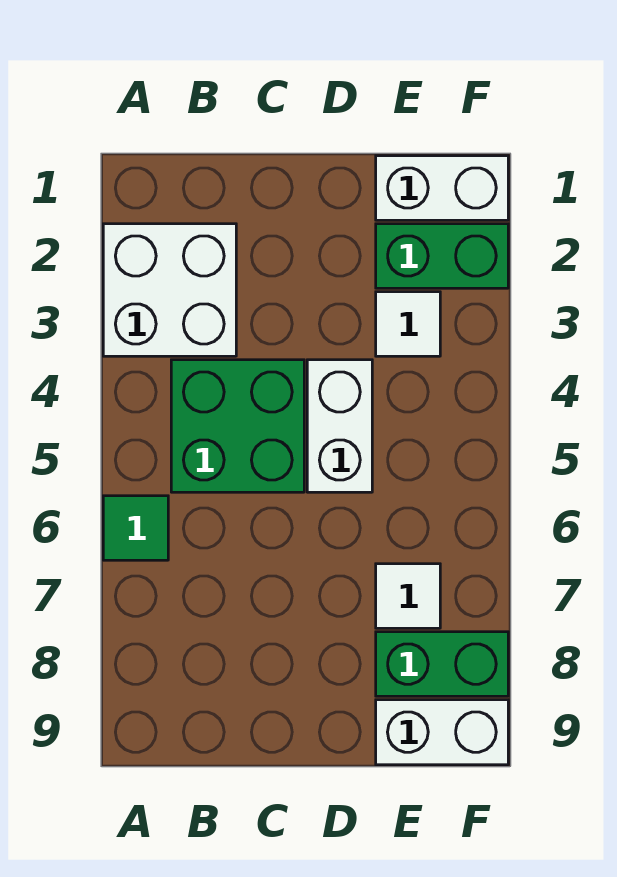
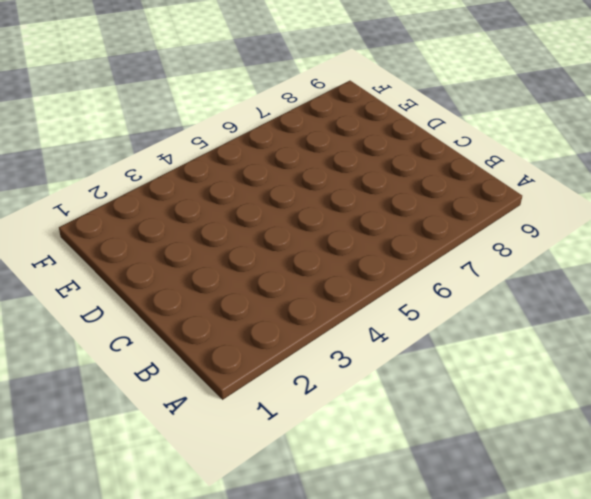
none -> white 2x2 brick [103,224,236,356]
none -> green 1x1 tile [103,496,168,560]

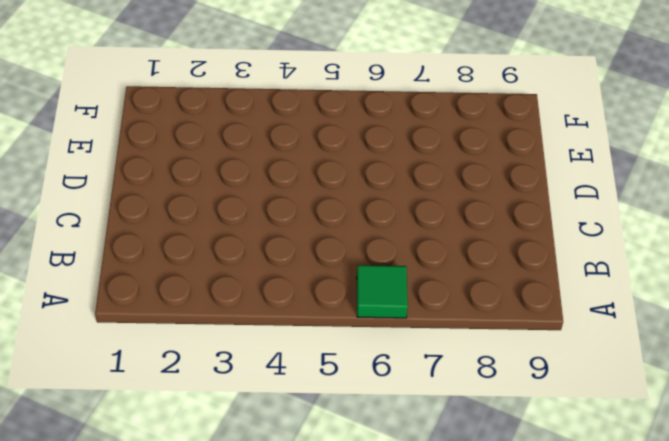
none -> white 2x2 brick [103,224,236,356]
none -> green 2x2 brick [171,360,304,492]

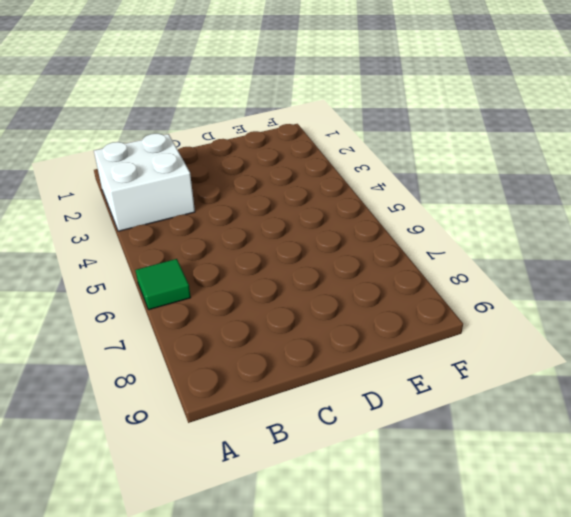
none -> green 2x2 brick [171,360,304,492]
none -> white 1x2 brick [307,360,372,492]

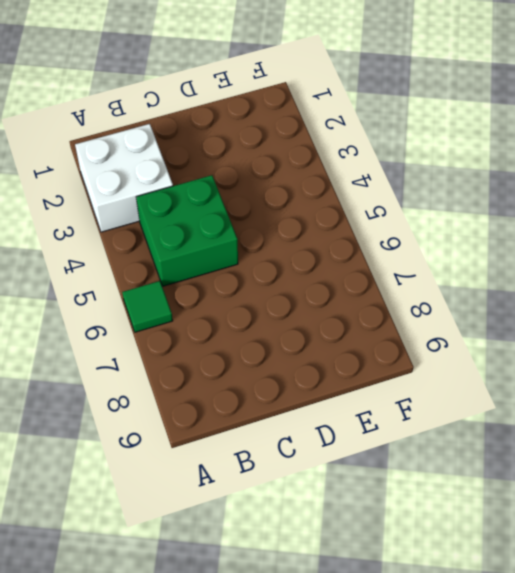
none -> white 1x2 brick [307,360,372,492]
none -> white 1x2 brick [376,156,508,220]

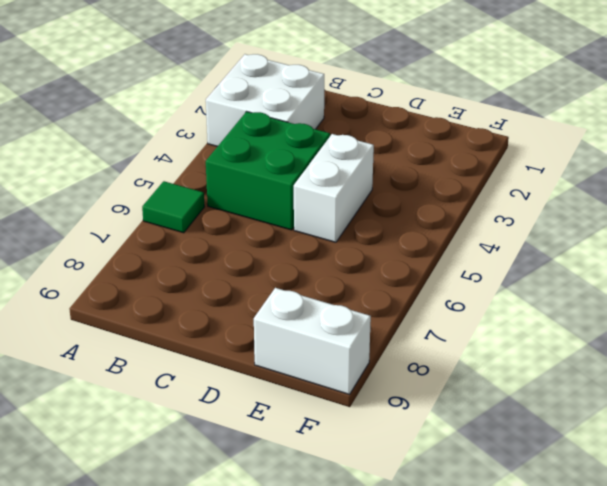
none -> white 1x2 brick [376,156,508,220]
none -> green 1x2 brick [376,224,508,288]

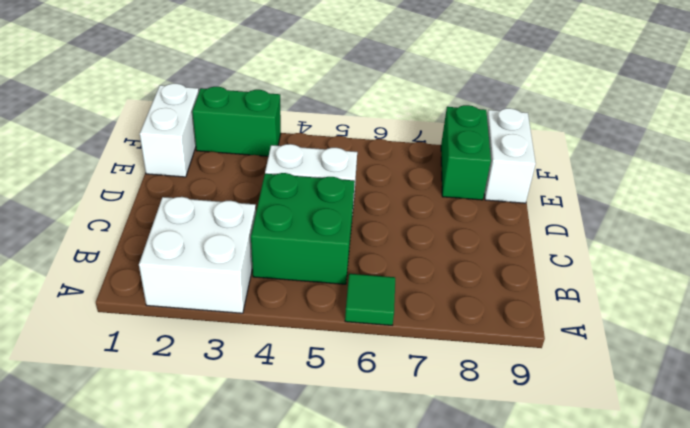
green 1x2 brick [192,87,281,156] -> green 1x2 brick turned to [376,224,508,288]
none -> white 1x1 tile [376,292,440,356]
none -> white 1x1 tile [376,564,440,628]

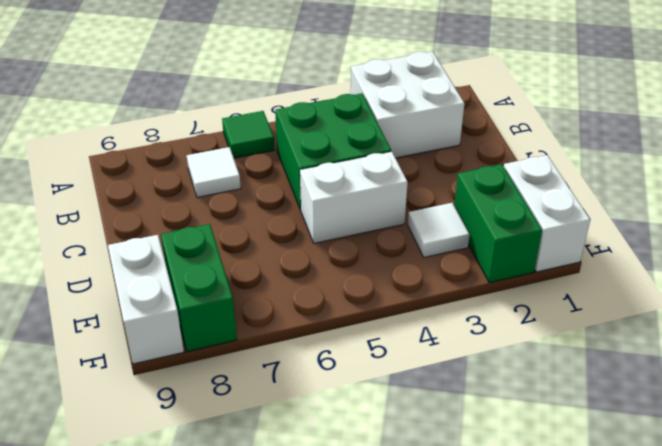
white 1x1 tile [187,147,241,197] -> white 1x1 tile moved to [376,564,440,628]

